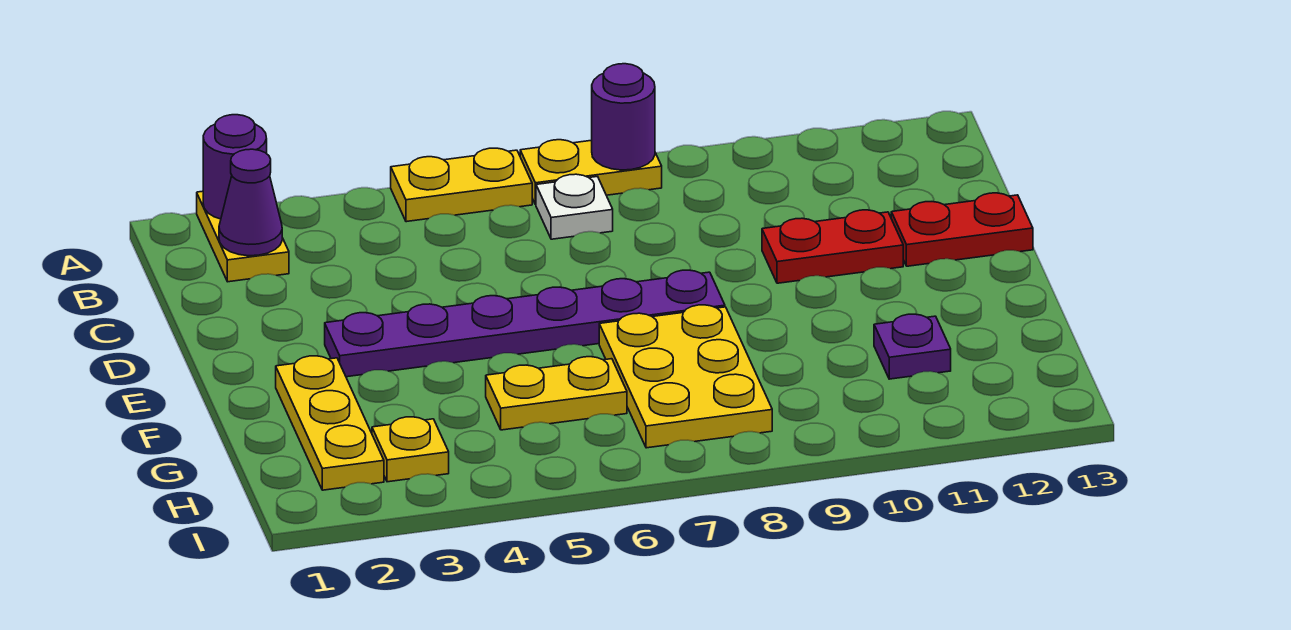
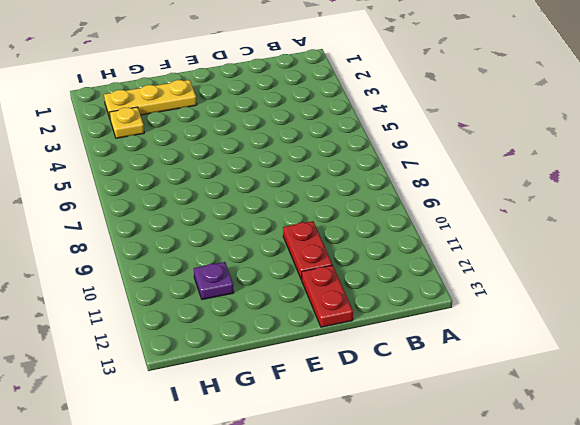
none -> yellow 1x2 plate [197,191,289,282]
none -> yellow 1x2 plate [391,148,532,222]
none -> yellow 1x2 plate [520,140,662,205]

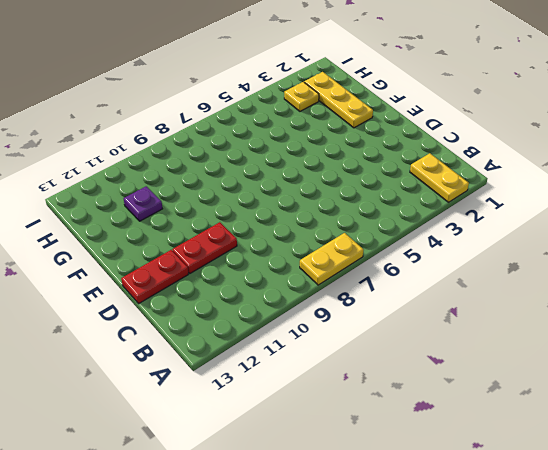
none -> yellow 1x2 plate [391,148,532,222]
none -> white 1x1 plate [536,174,613,239]
none -> purple 1x6 plate [325,270,725,377]

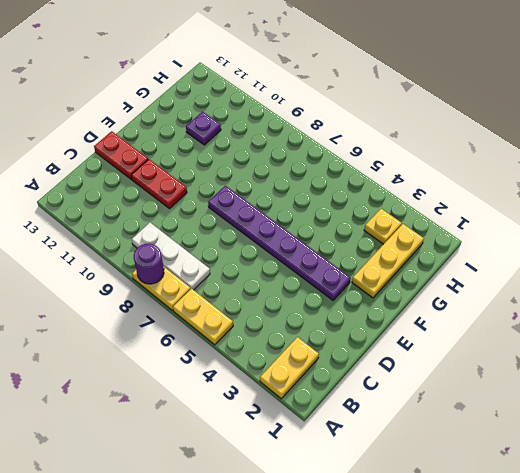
white 1x3 plate [132,223,210,290] -> white 1x1 plate [536,174,613,239]
none -> yellow 2x3 plate [599,305,772,448]
none -> yellow 1x2 plate [486,357,627,430]
none -> purple 1x1 round brick [203,115,267,219]

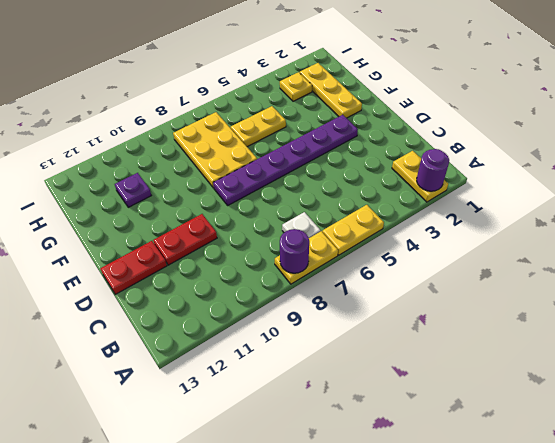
none -> purple 1x1 cone [219,149,282,256]

